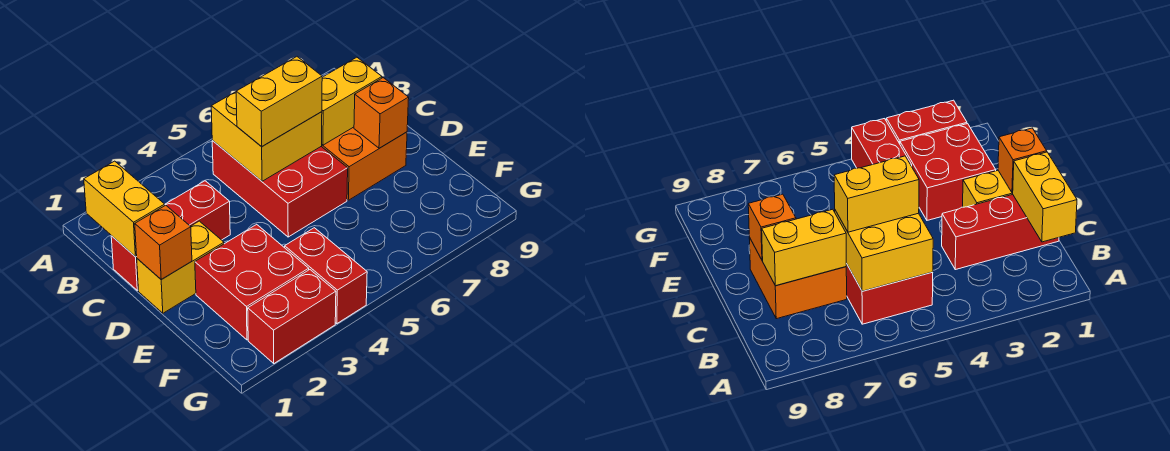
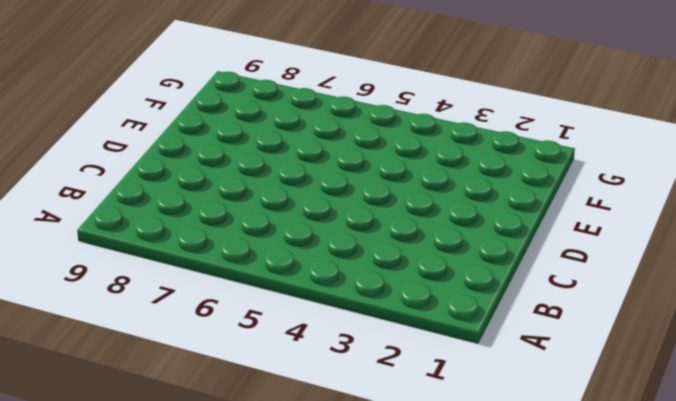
none -> red 2x3 brick [212,141,348,237]
none -> red 1x3 brick [111,181,230,290]
none -> orange 2x2 brick [322,127,407,200]

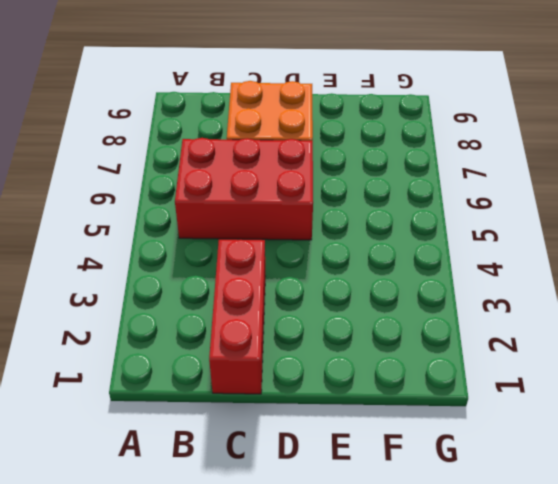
none -> yellow 1x2 brick [137,221,224,313]
none -> red 2x2 brick [195,224,309,340]
none -> red 1x2 brick [285,228,367,324]

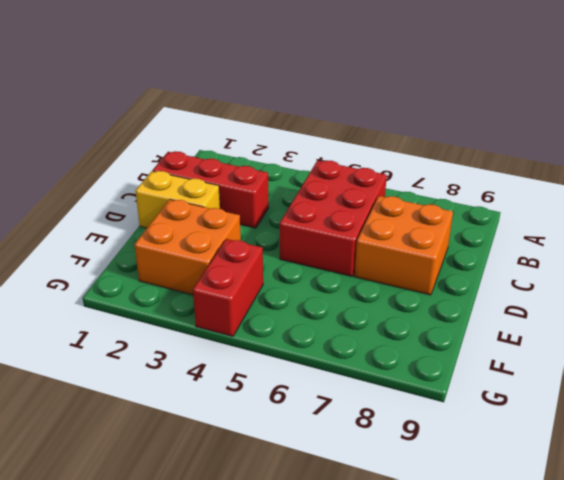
orange 2x2 brick [134,199,241,295] -> red 2x2 brick [195,224,309,340]
none -> red 1x2 brick [248,270,336,363]
none -> yellow 1x2 brick [84,161,165,257]
none -> yellow 2x2 brick [211,92,322,181]

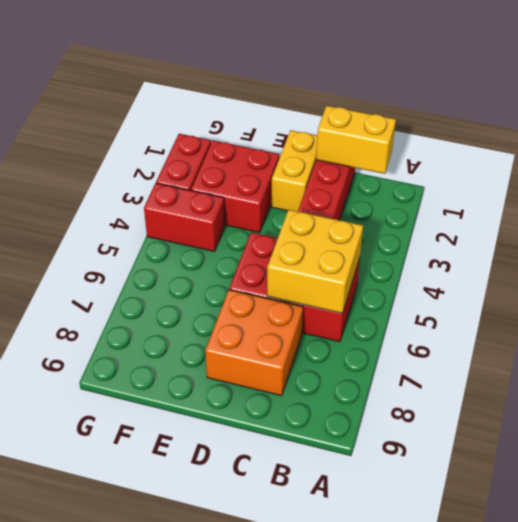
none -> yellow 1x2 brick [322,57,382,145]
none -> orange 1x1 brick [135,205,192,280]
none -> orange 1x1 brick [354,78,409,148]

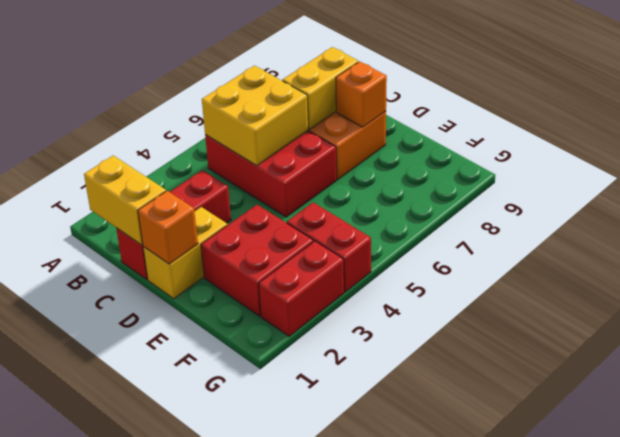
none -> yellow 1x2 brick [236,57,322,147]

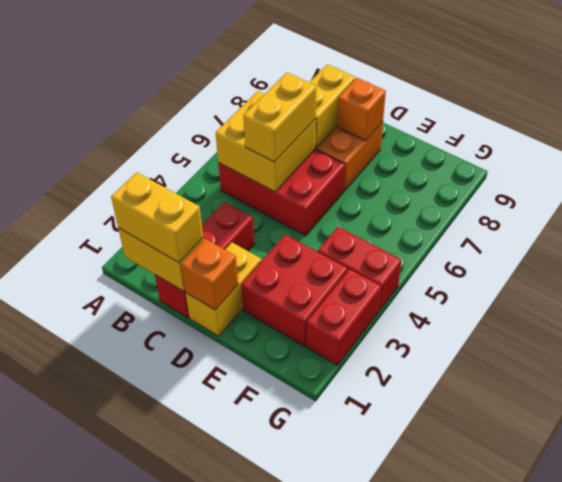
yellow 1x2 brick [111,172,203,263] -> none

